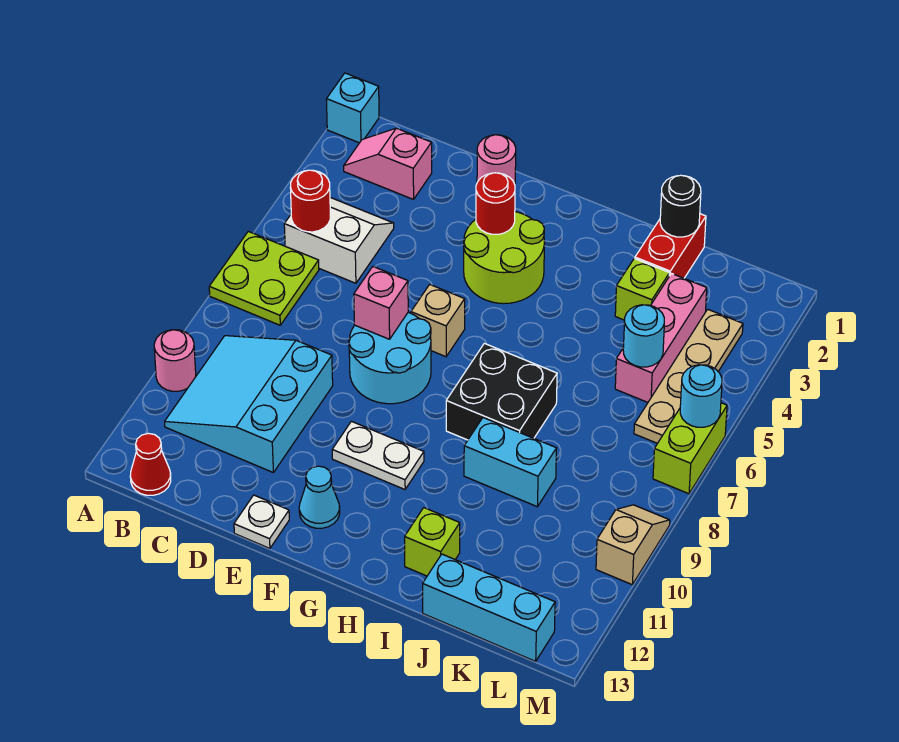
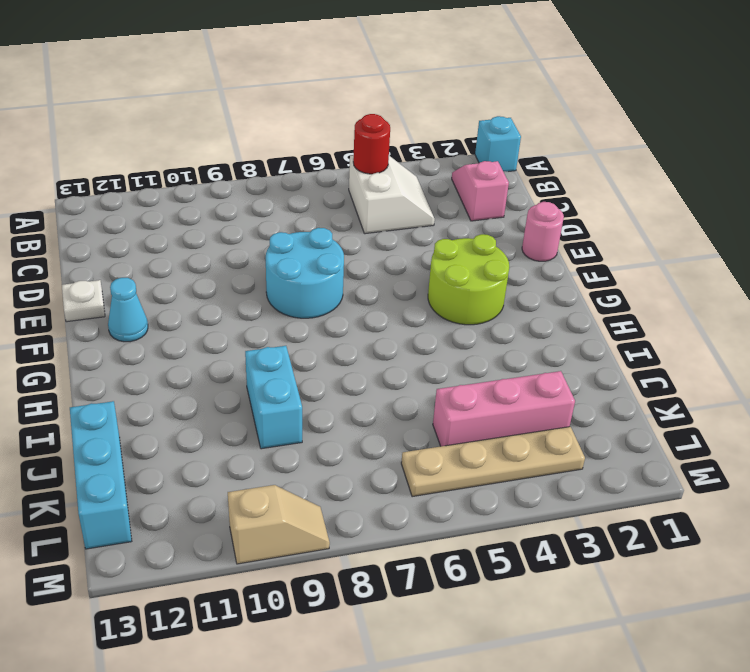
none -> lime 2x2 plate [209,231,319,325]
none -> pink 1x1 round brick [154,330,196,391]
none -> cyan 3x3 slope [165,336,333,472]
none -> red 1x1 cone [130,433,171,495]

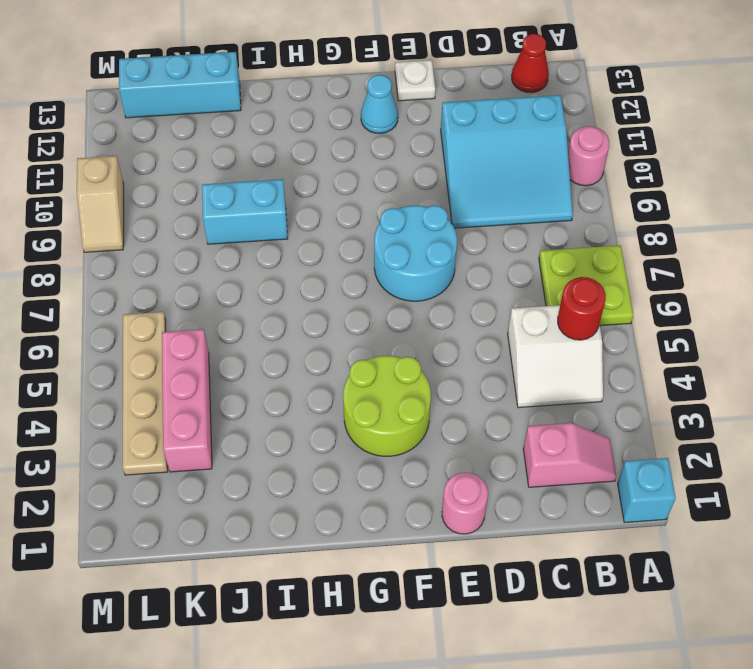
cyan 3x3 slope [441,95,573,228] -> cyan 3x3 slope turned to [165,336,333,472]
none -> tan 1x1 brick [411,284,465,357]
none -> white 1x2 plate [332,421,424,489]
none -> black 2x2 brick [446,343,557,440]
none -> lime 1x1 brick [405,508,460,576]

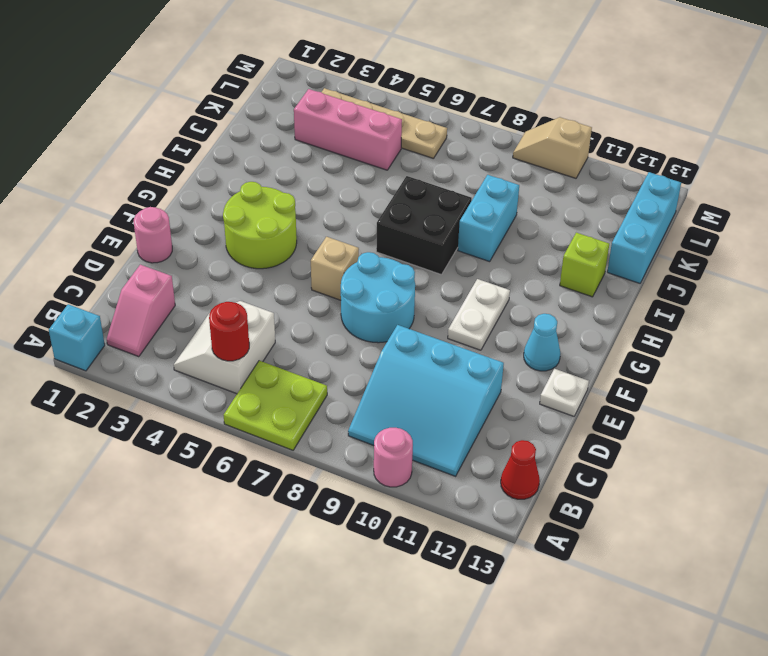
none -> red 1x2 brick [635,214,706,278]
none -> lime 1x1 brick [615,258,669,320]
none -> lime 1x2 brick [653,403,727,494]
none -> pink 1x1 brick [354,267,408,339]

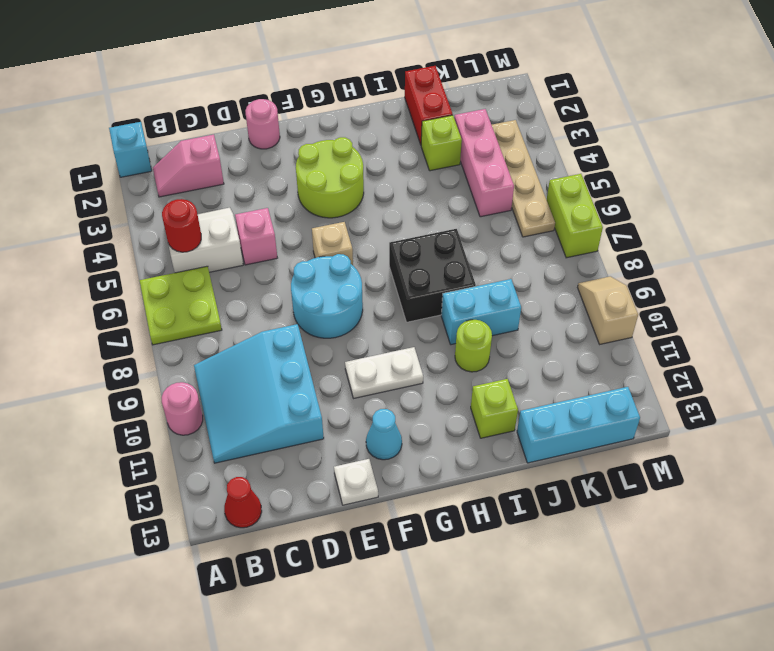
pink 1x1 brick [235,208,277,265] -> pink 1x1 brick moved to [354,267,408,339]
lime 1x1 round brick [455,320,492,372] -> none
none -> red 1x1 round brick [476,173,515,234]
none -> black 1x1 round brick [660,175,701,237]
none -> cyan 1x1 round brick [623,305,664,367]
none -> cyan 1x1 round brick [680,365,722,427]

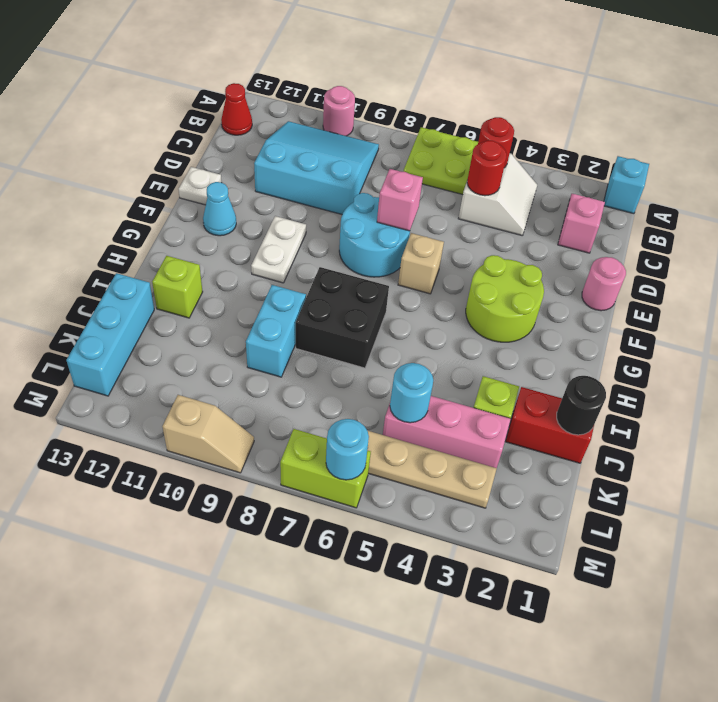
red 1x1 round brick [467,141,507,196] -> red 1x1 round brick moved to [476,173,515,234]

